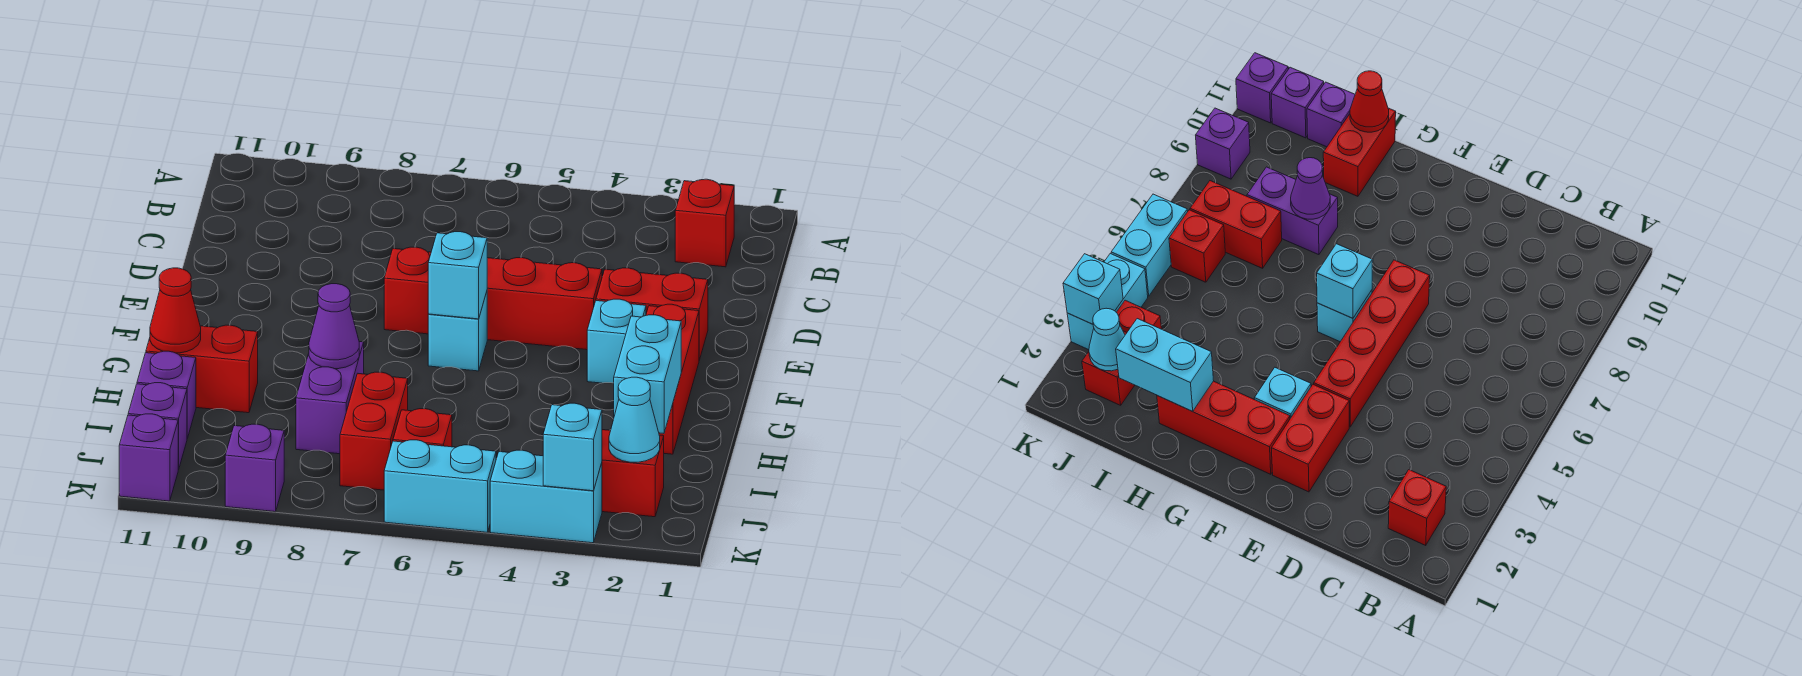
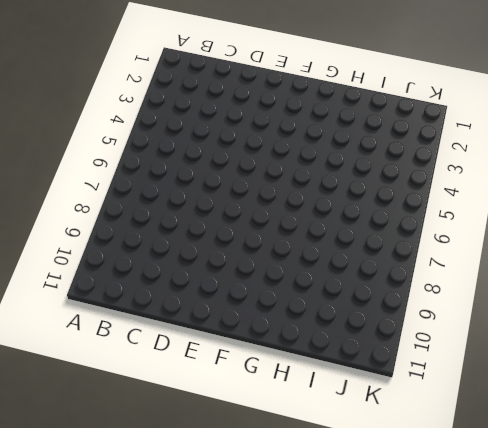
none -> red 1x1 brick [675,179,734,267]
none -> red 1x2 brick [596,268,708,360]
none -> red 1x4 brick [384,247,602,350]

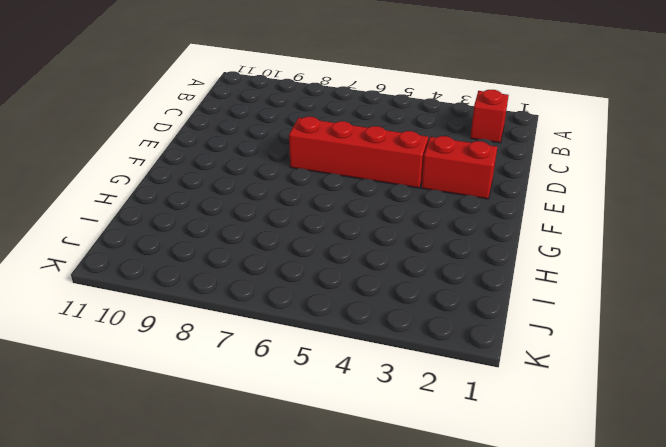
none -> red 1x3 brick [646,304,699,454]
none -> cyan 1x1 brick [587,299,646,383]
none -> cyan 1x1 brick [428,292,487,371]

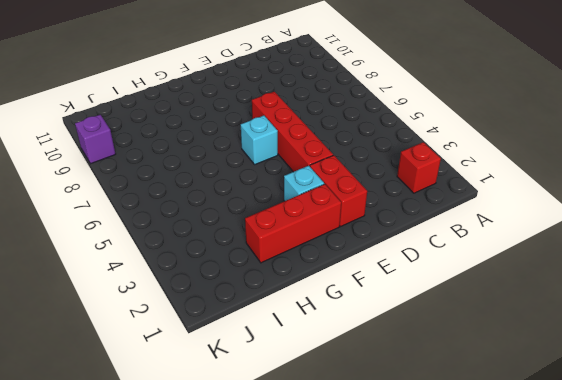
none -> purple 1x2 brick [296,342,364,454]
none -> red 1x2 brick [146,325,258,413]
none -> red 1x2 brick [340,372,408,490]

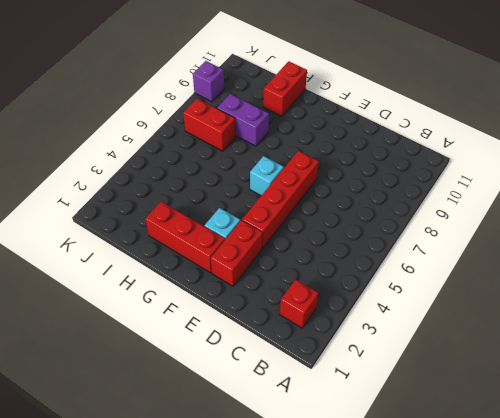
none -> purple 1x1 brick [137,351,196,438]
none -> red 1x2 brick [602,430,664,517]
none -> red 1x1 brick [393,409,452,447]

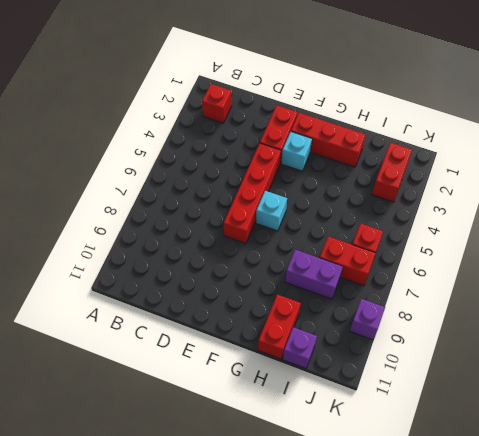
none -> purple 1x1 brick [128,383,187,470]
none -> cyan 1x2 brick [490,450,602,543]
none -> cyan 1x2 brick [384,440,496,532]

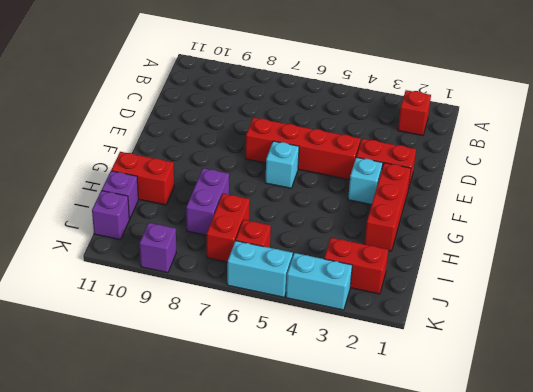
none -> purple 1x1 brick [119,414,178,501]
none -> cyan 1x1 brick [428,232,487,319]
none -> cyan 1x2 brick [614,315,681,433]

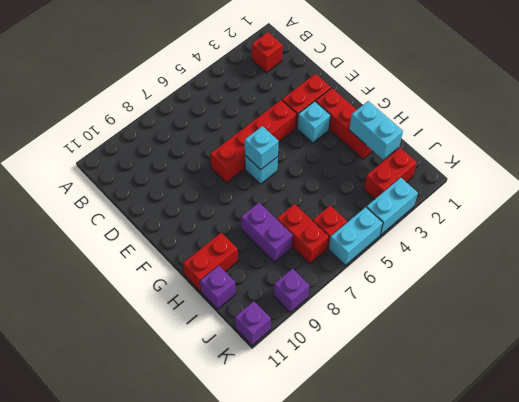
none -> purple 1x1 brick [128,383,187,470]
none -> purple 1x1 cone [309,284,359,369]
none -> red 1x1 cone [150,268,201,353]

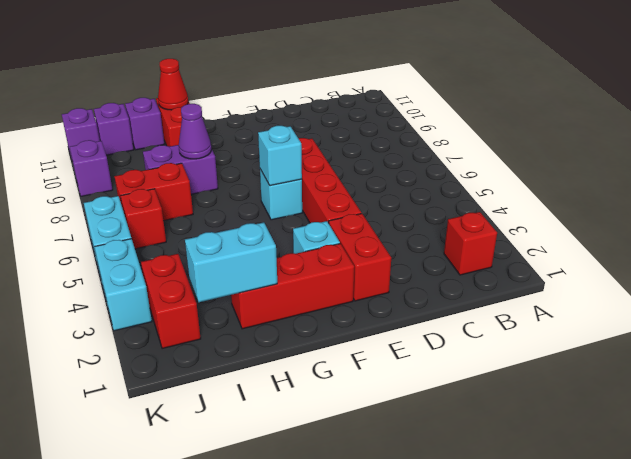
none -> cyan 1x1 cone [609,377,660,462]
none -> cyan 1x1 brick [543,403,602,491]

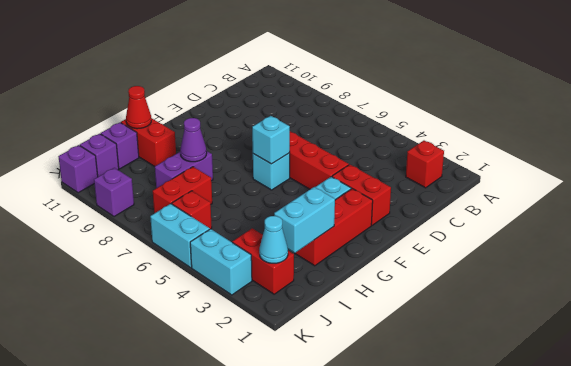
none -> cyan 1x1 brick [543,403,602,491]

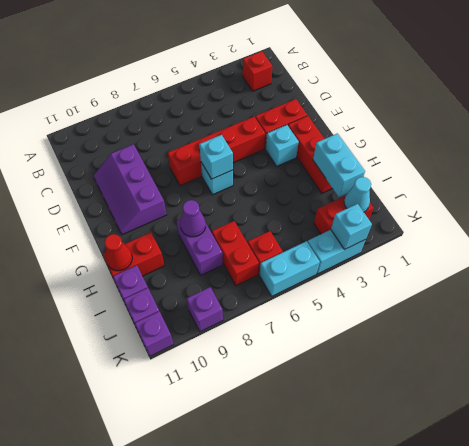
purple 2x3 slope [94,144,167,235] -> none

